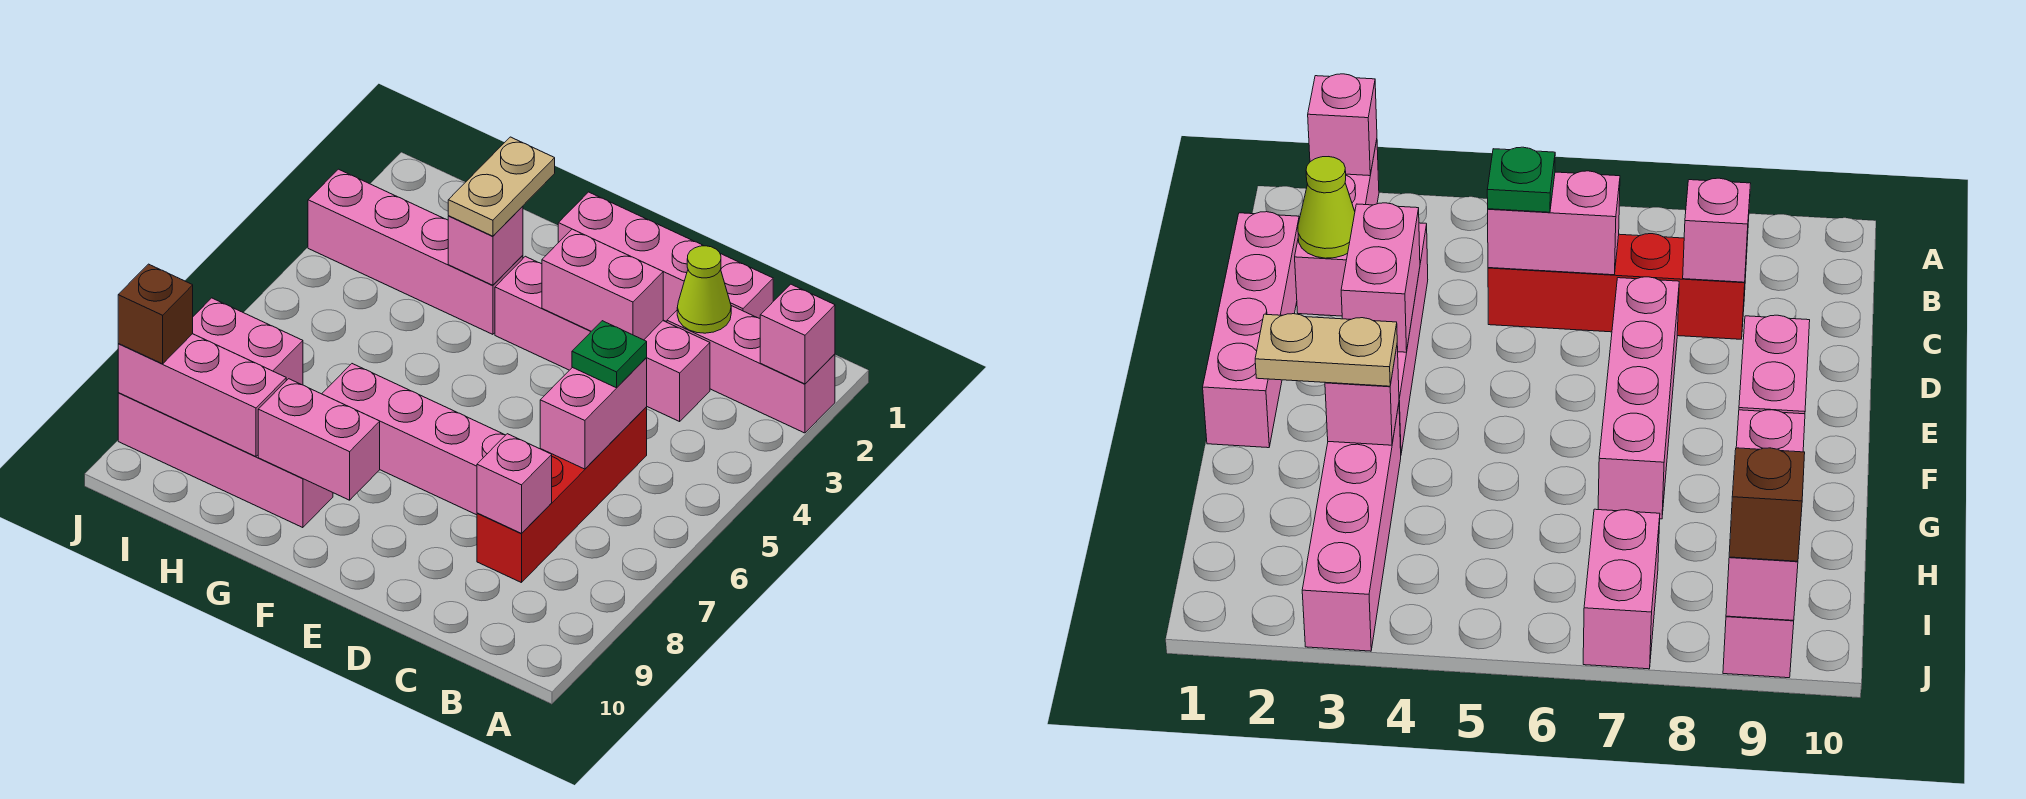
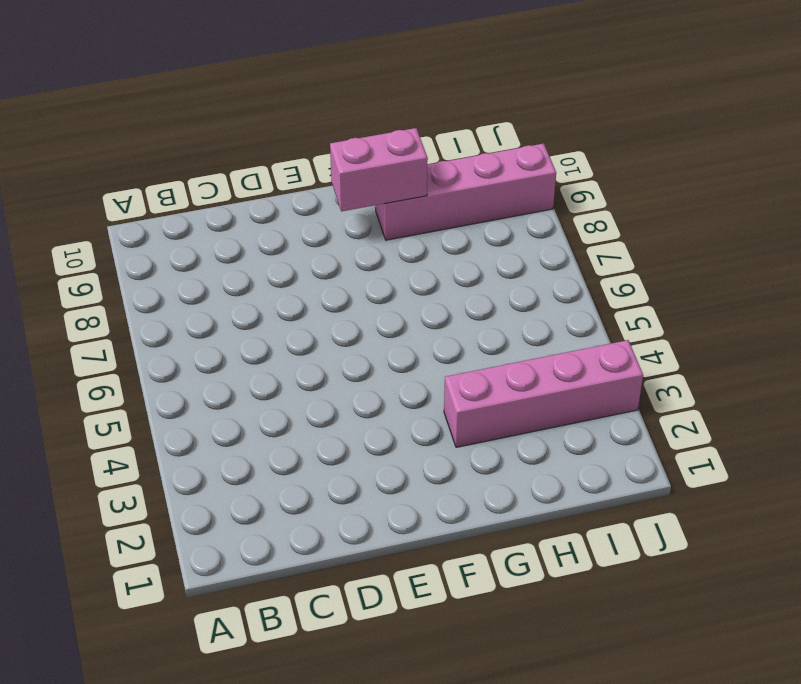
none -> pink 1x3 brick [667,306,835,433]
none -> pink 1x4 brick [558,192,773,322]
none -> pink 1x4 brick [495,256,710,421]

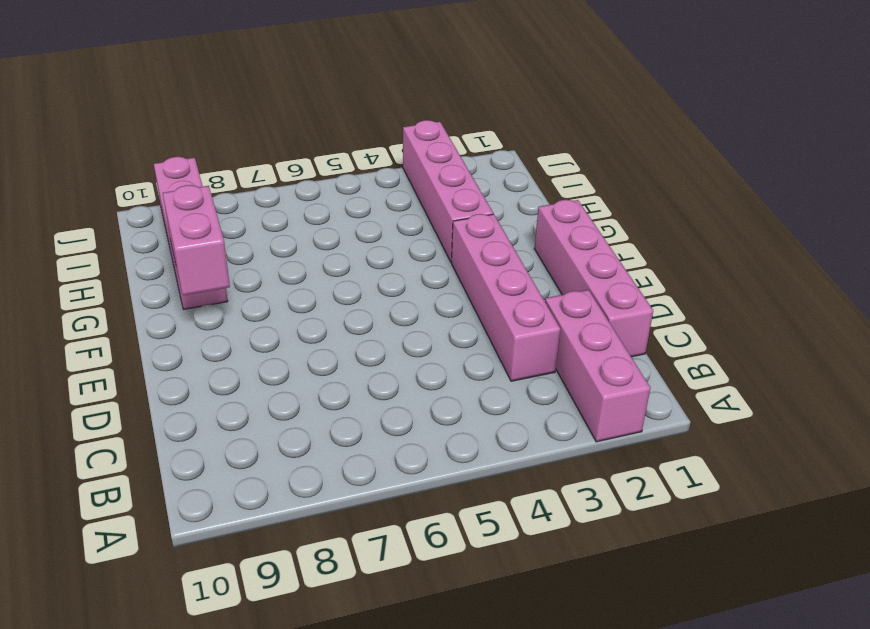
none -> red 1x4 brick [477,407,647,583]
none -> pink 1x4 brick [322,364,505,515]
none -> pink 1x2 brick [193,298,303,385]

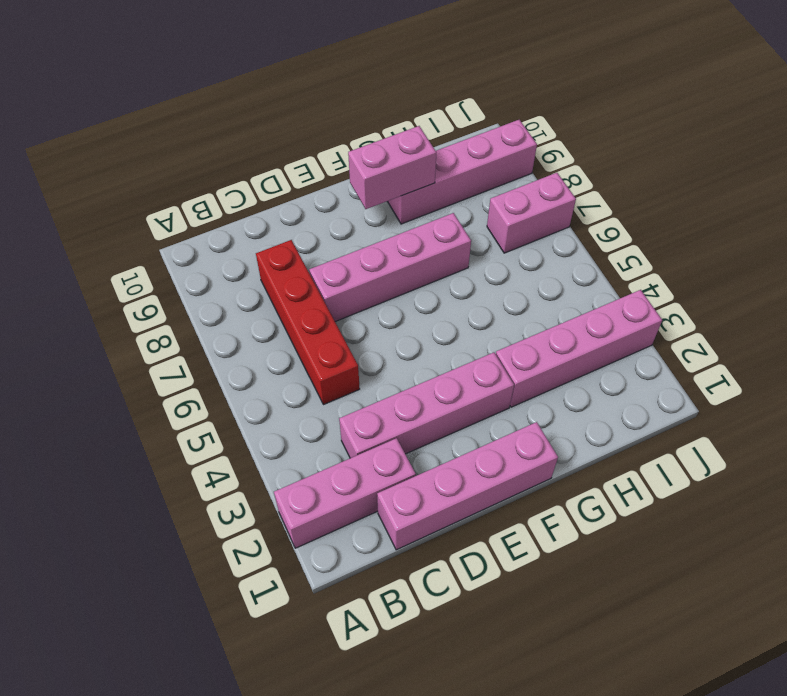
none -> pink 1x1 brick [760,284,835,384]
none -> lime 1x1 cone [677,246,731,333]
none -> pink 1x2 brick [540,358,647,469]

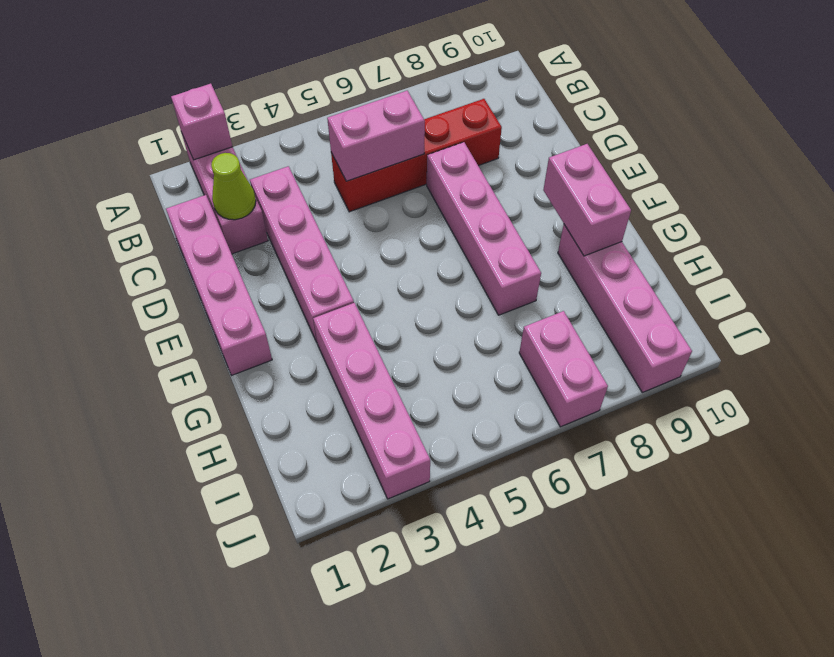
none -> pink 1x1 brick [477,434,552,533]
none -> pink 1x2 brick [542,229,663,340]
none -> pink 1x1 brick [448,206,523,285]

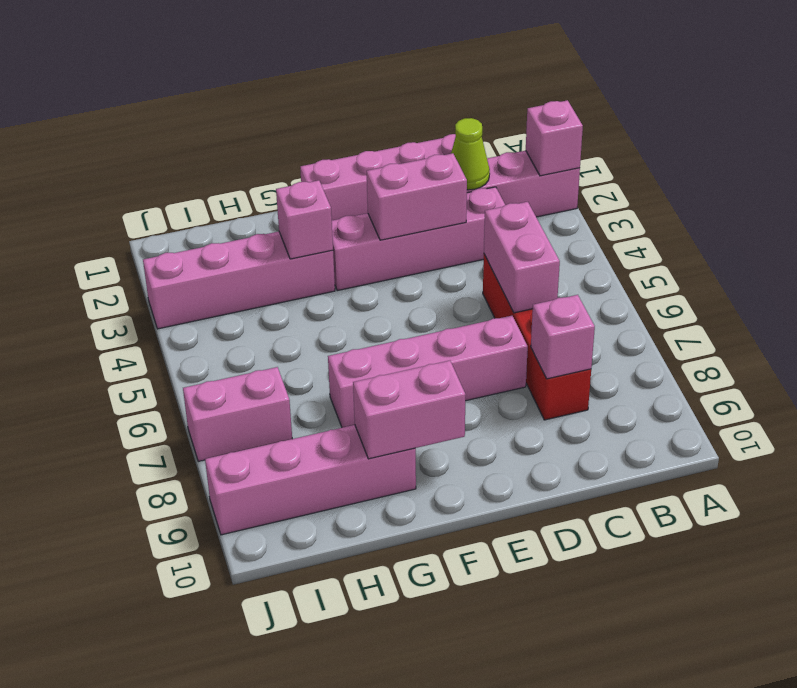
none -> pink 1x3 brick [118,334,286,456]
none -> green 1x1 plate [572,321,647,388]
none -> tan 1x2 plate [448,137,555,236]

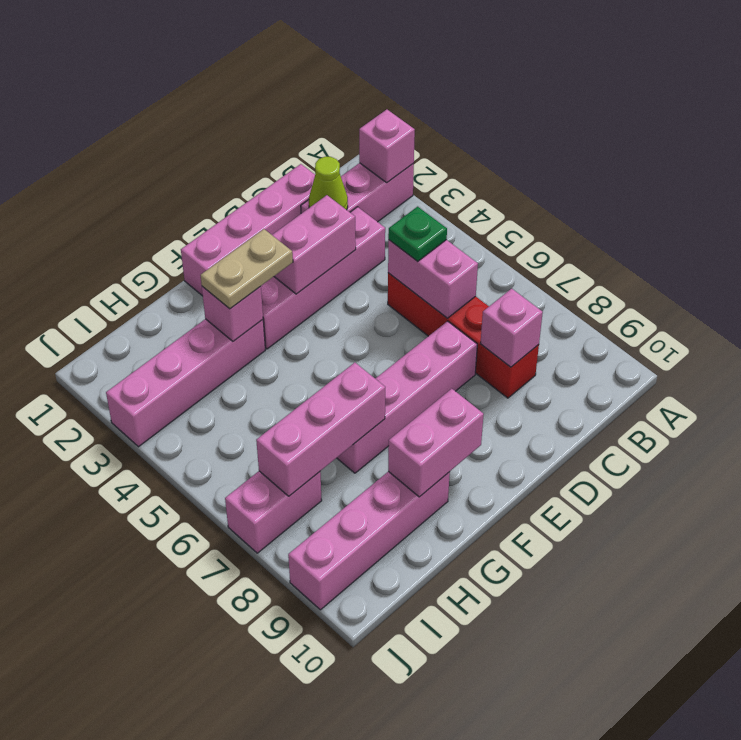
tan 1x2 plate [201,229,293,309] -> tan 1x2 plate turned to [448,137,555,236]
pink 1x3 brick [256,363,385,496] -> pink 1x3 brick moved to [118,334,286,456]
none -> brown 1x1 brick [118,264,193,364]

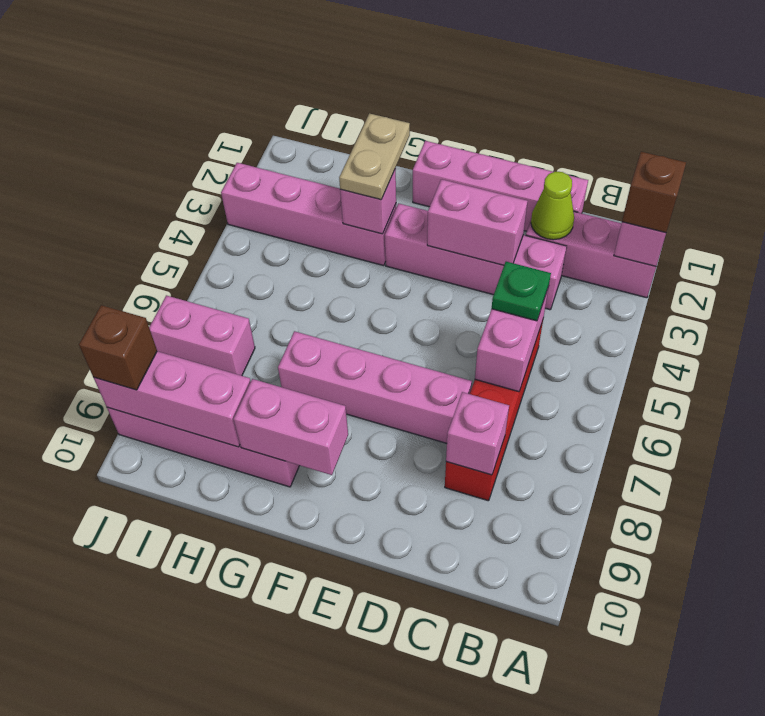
brown 1x1 brick [622,152,686,233] -> none

